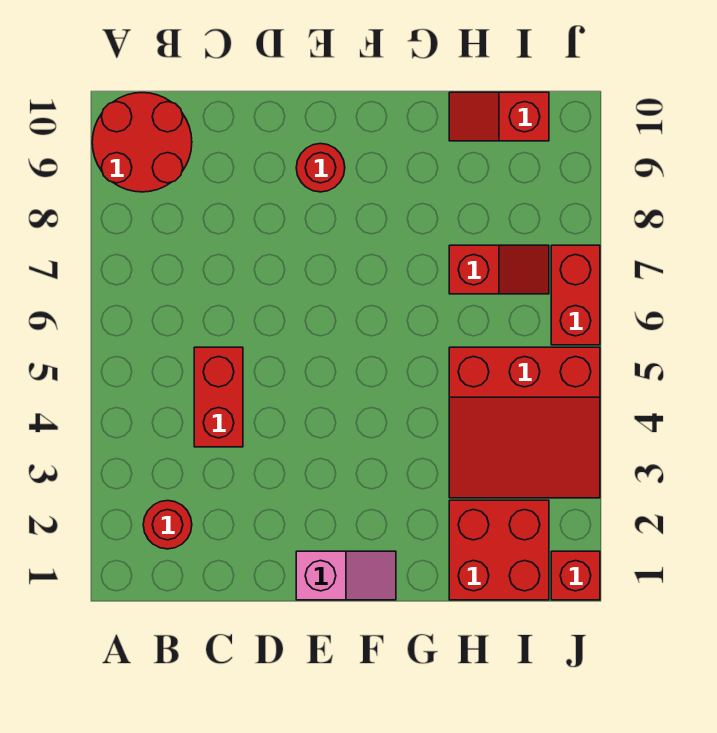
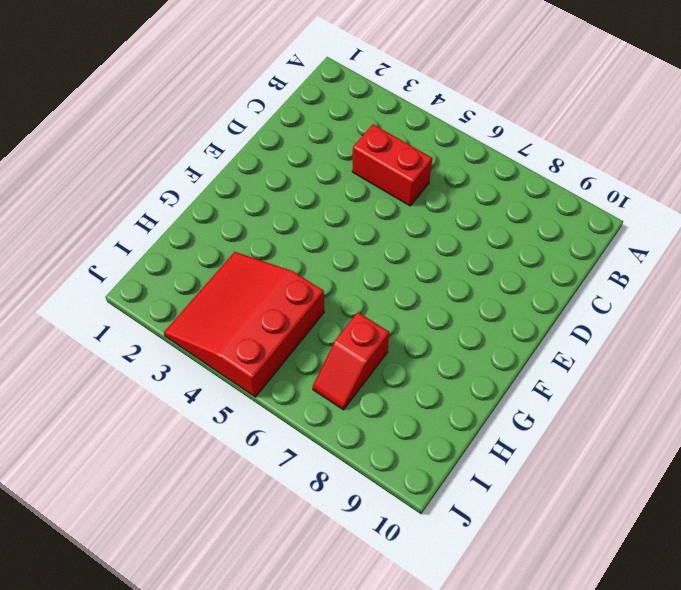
none -> red 2x2 round brick [92,93,192,192]
none -> red 1x1 round brick [143,501,192,549]

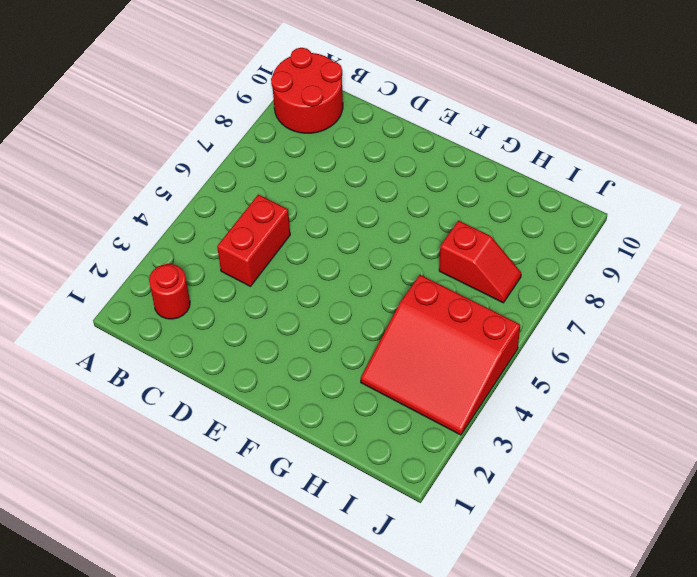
none -> pink 1x2 slope [296,551,396,600]
none -> red 1x1 round brick [296,144,345,192]

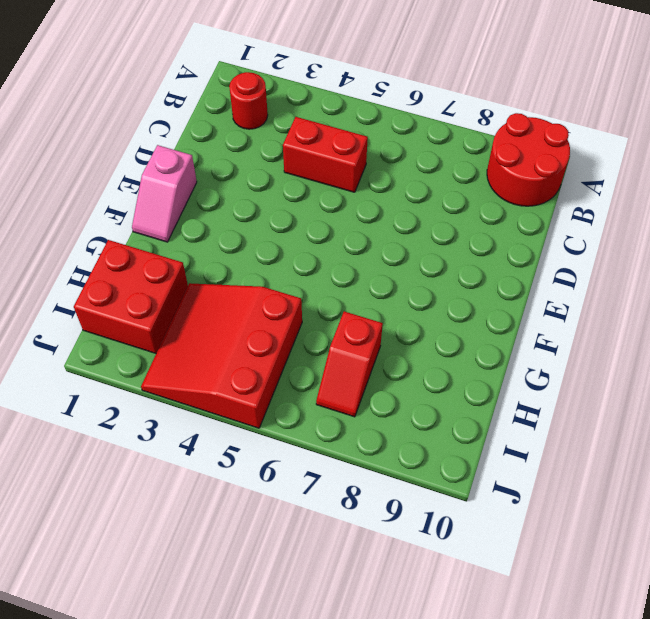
none -> red 1x1 round brick [296,144,345,192]
none -> red 1x2 slope [449,92,549,141]

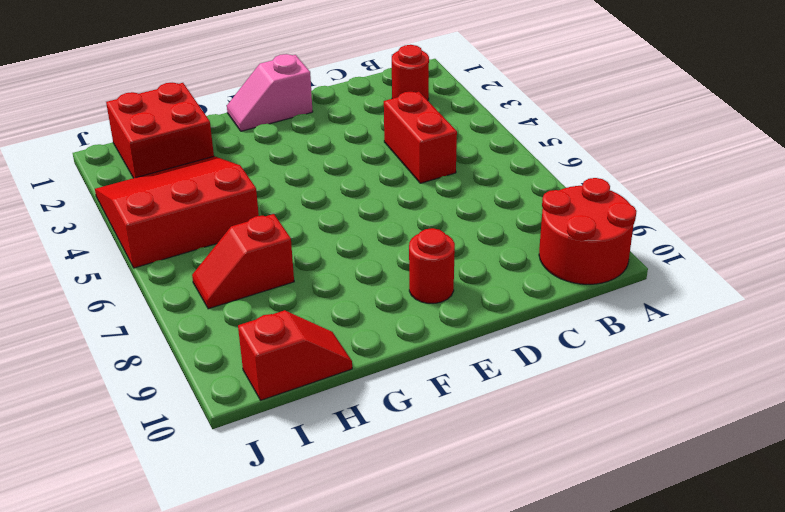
none -> red 1x1 brick [551,551,600,600]
none -> red 1x2 brick [551,245,600,345]

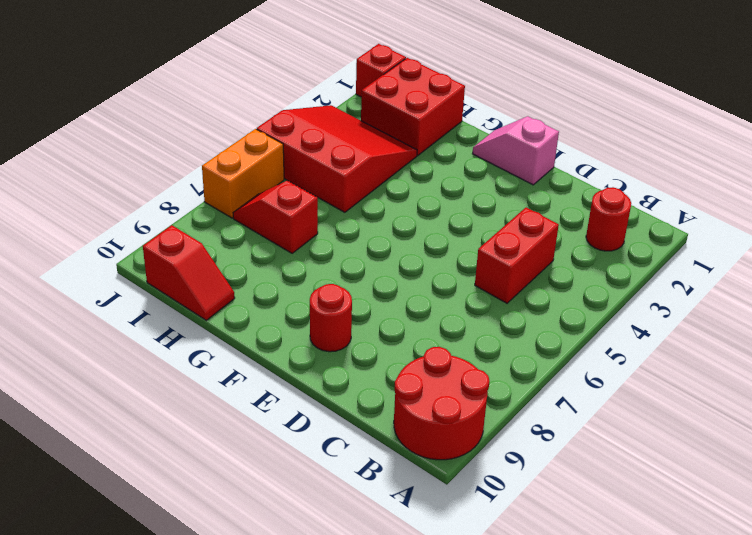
orange 1x2 brick [202,129,284,218] -> red 1x2 brick [551,245,600,345]

